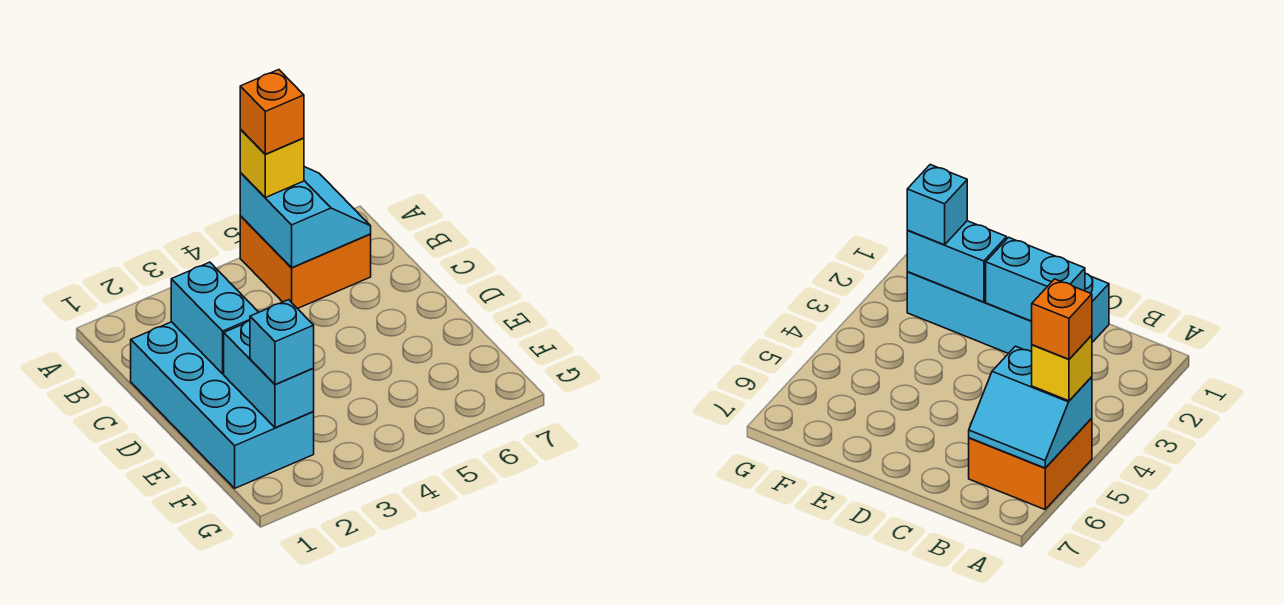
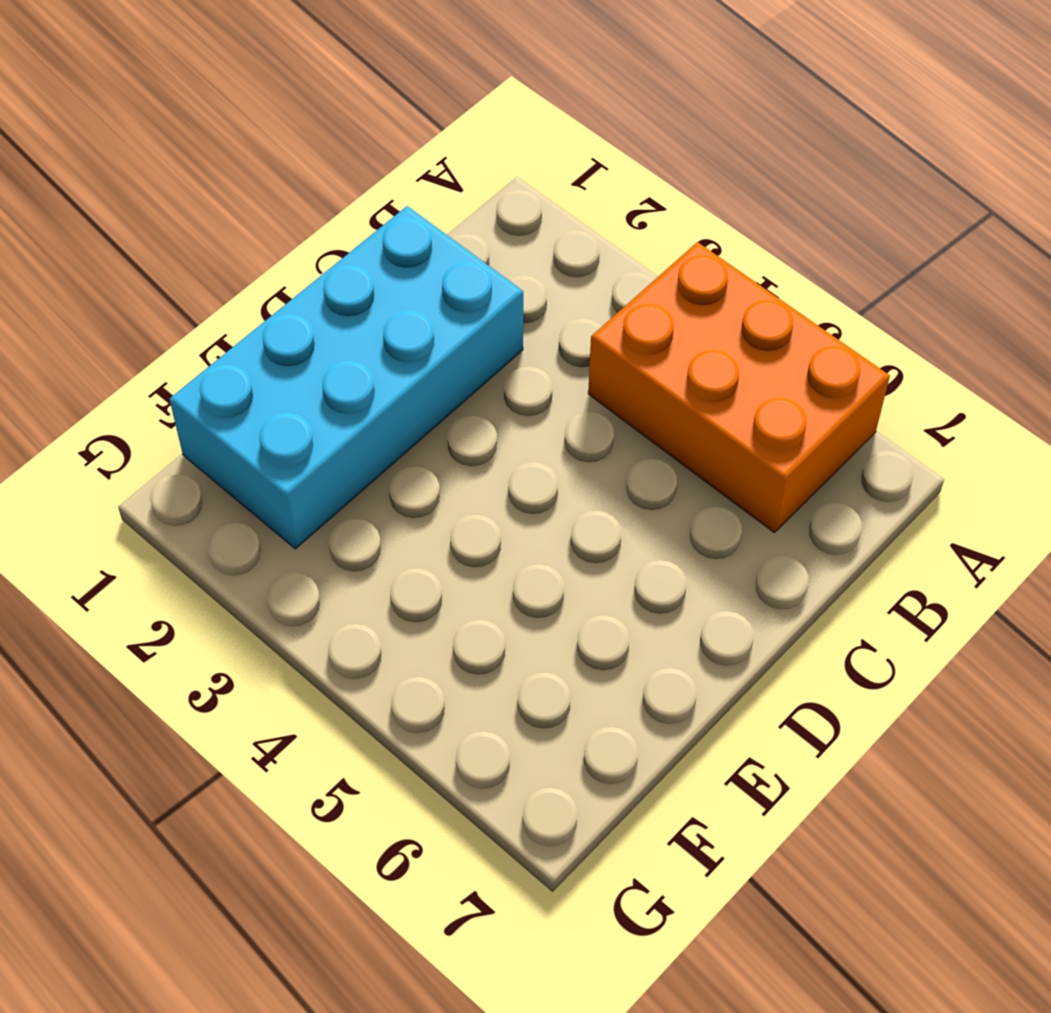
orange 2x3 brick [588,242,890,533] -> orange 2x2 brick [240,216,371,309]
none -> cyan 2x2 slope [240,167,371,268]
none -> cyan 1x2 brick [171,262,259,374]

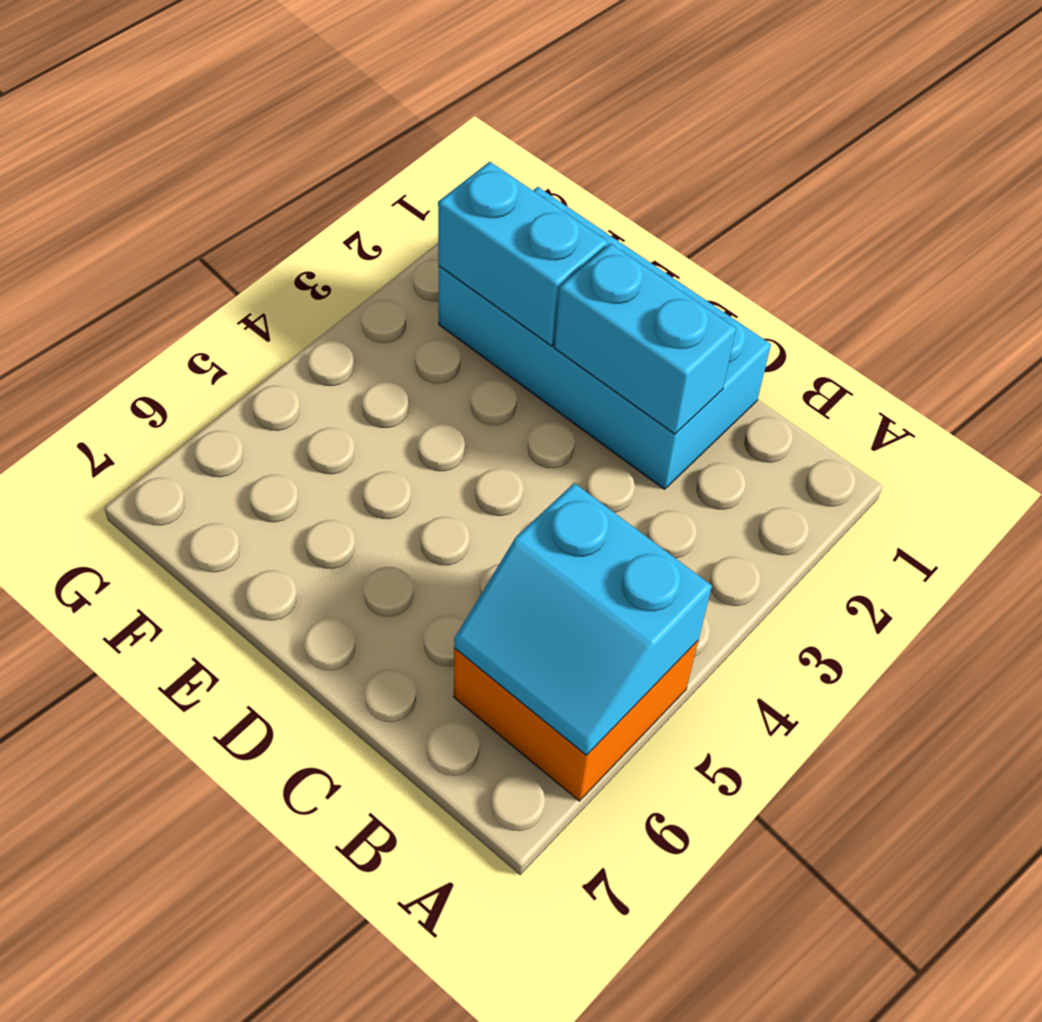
none -> yellow 1x1 brick [240,130,304,198]
none -> cyan 1x1 brick [250,300,314,384]

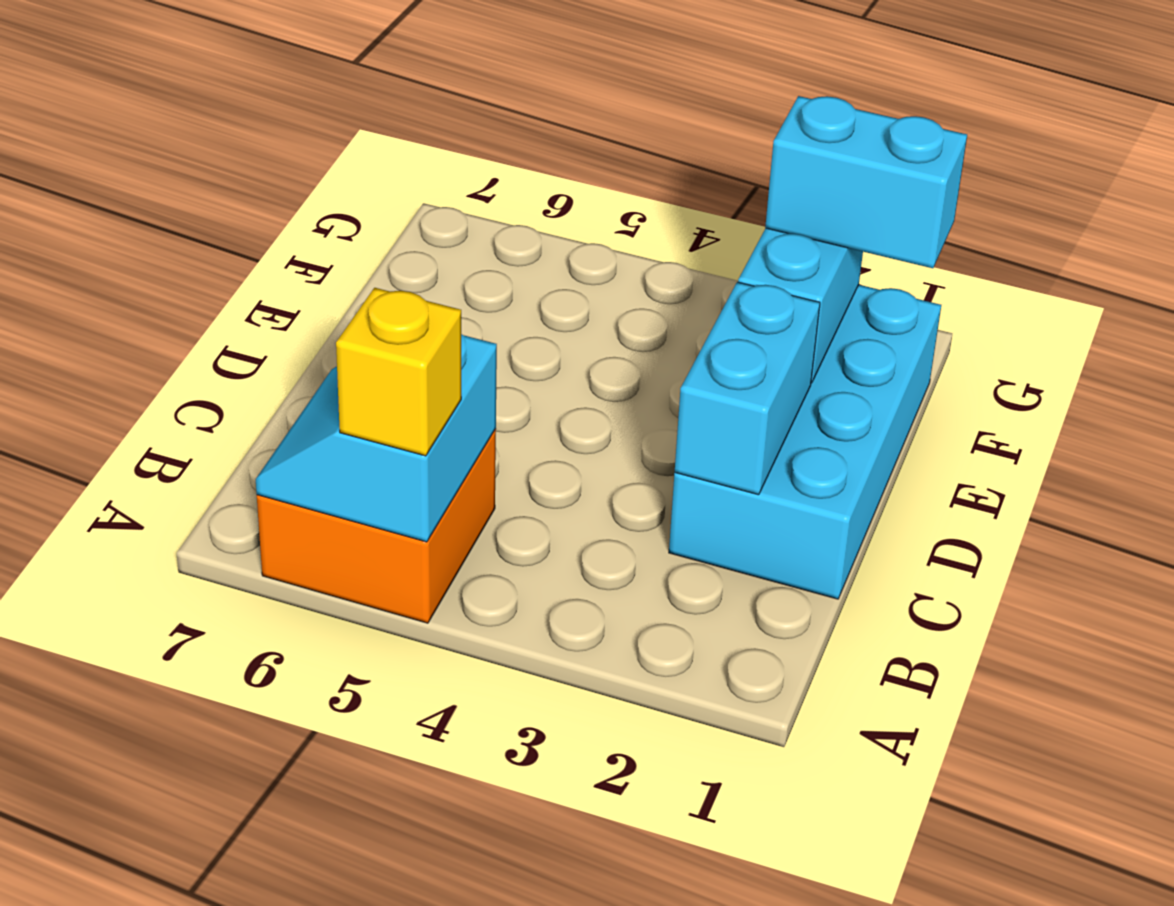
cyan 1x2 brick [765,96,967,268] -> cyan 1x1 brick [250,300,314,384]
none -> orange 1x1 brick [240,70,304,154]

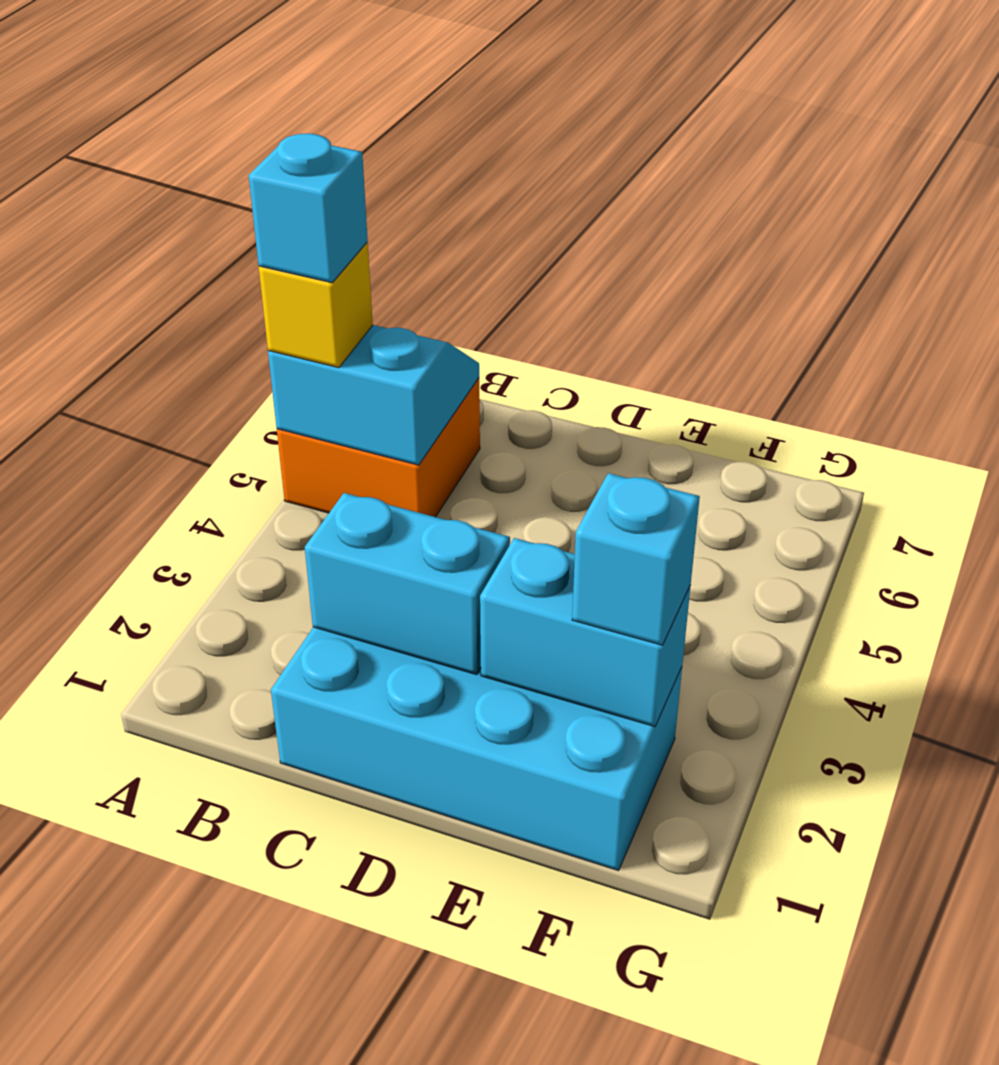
cyan 1x1 brick [249,134,368,283] -> orange 1x1 brick [240,70,304,154]

